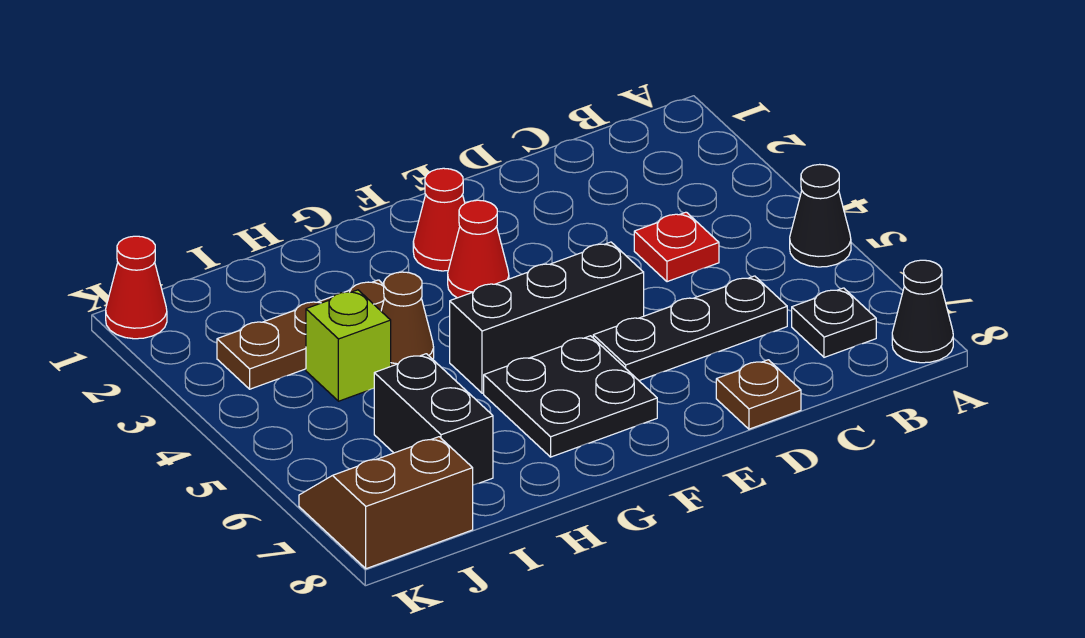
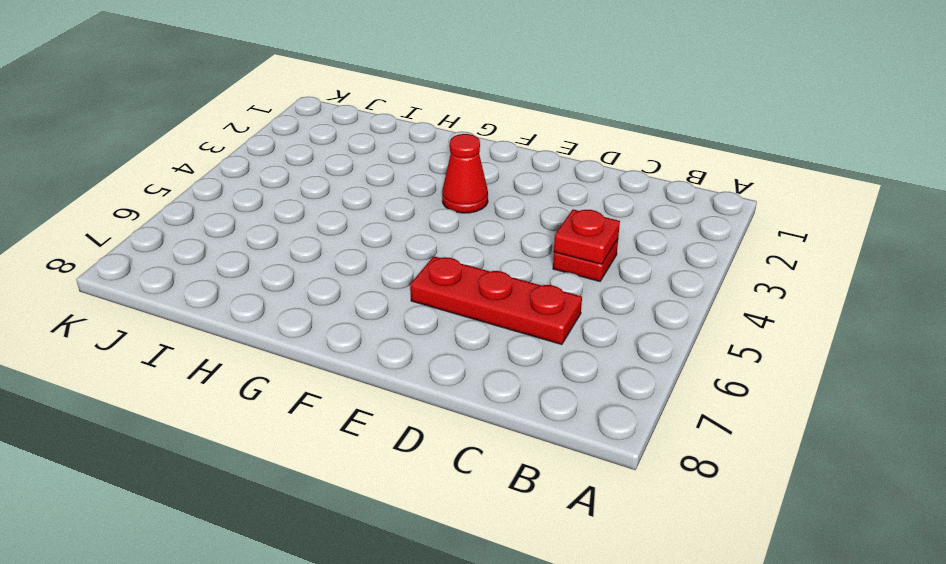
red 1x1 plate [554,209,620,264] -> none
red 1x3 plate [410,256,582,345] -> black 1x3 plate [593,276,787,380]
none -> black 1x1 cone [790,164,851,267]
none -> black 1x1 cone [892,260,953,363]
none -> black 1x1 plate [792,288,876,357]

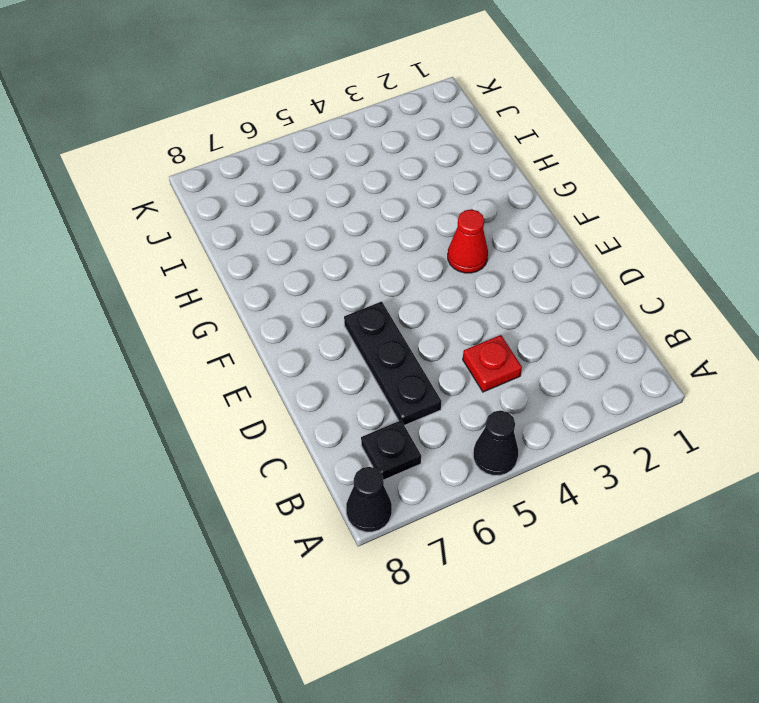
none -> brown 1x1 plate [716,360,801,429]
none -> black 1x3 brick [450,242,644,393]
none -> red 1x1 cone [413,168,465,271]

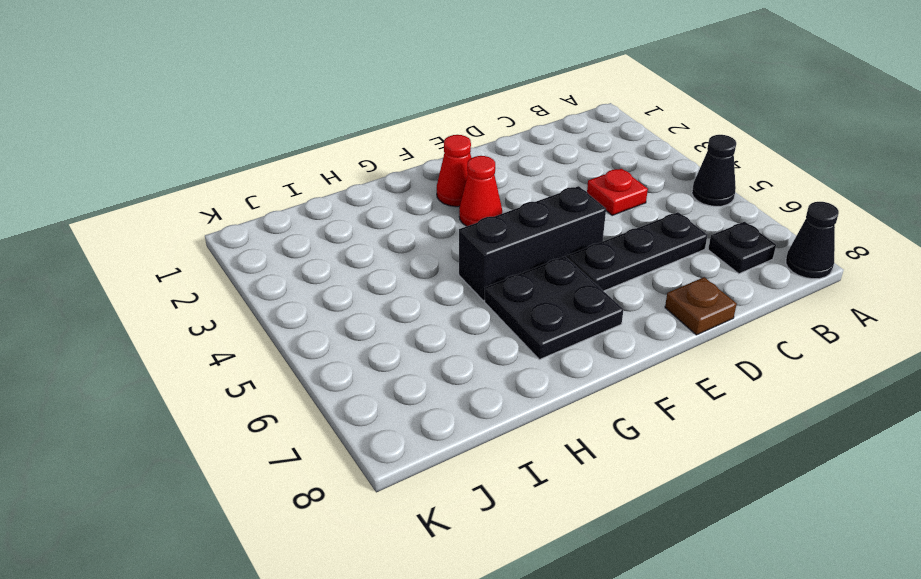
none -> brown 1x3 plate [217,280,384,389]
none -> brown 1x1 cone [381,272,434,366]
none -> lime 1x1 brick [306,290,391,401]

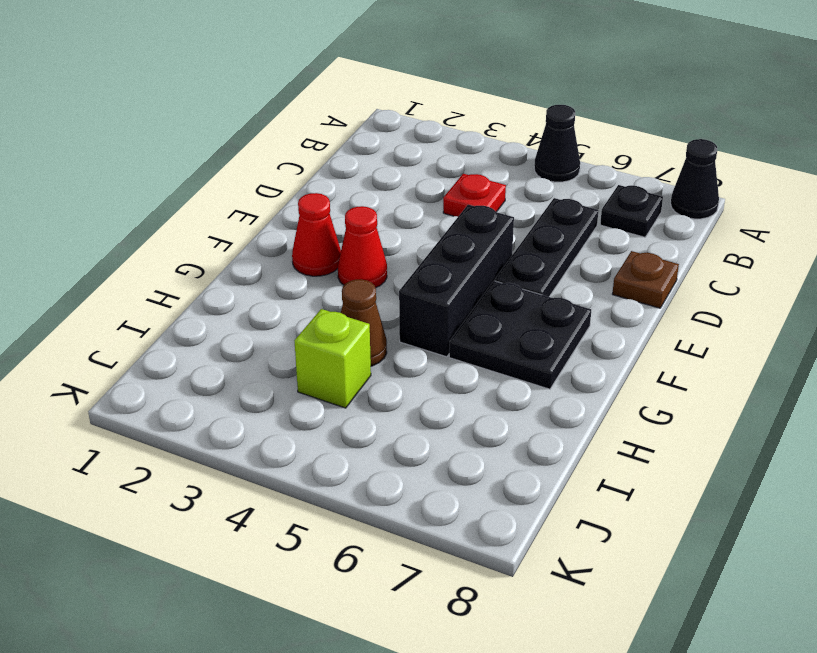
none -> brown 1x3 plate [217,280,384,389]
none -> black 1x2 brick [374,354,493,485]
none -> brown 2x2 slope [299,437,473,569]

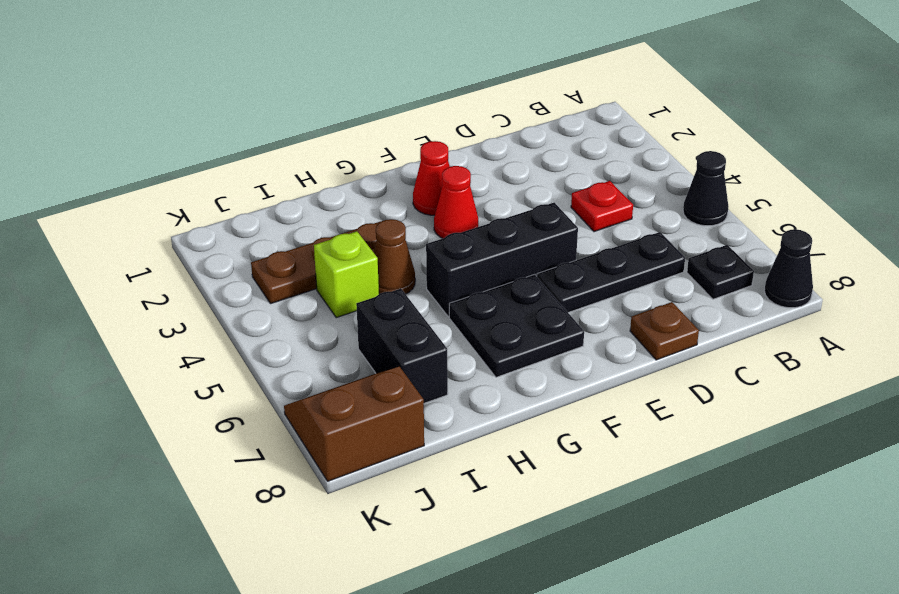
none -> red 1x1 cone [106,236,167,339]

